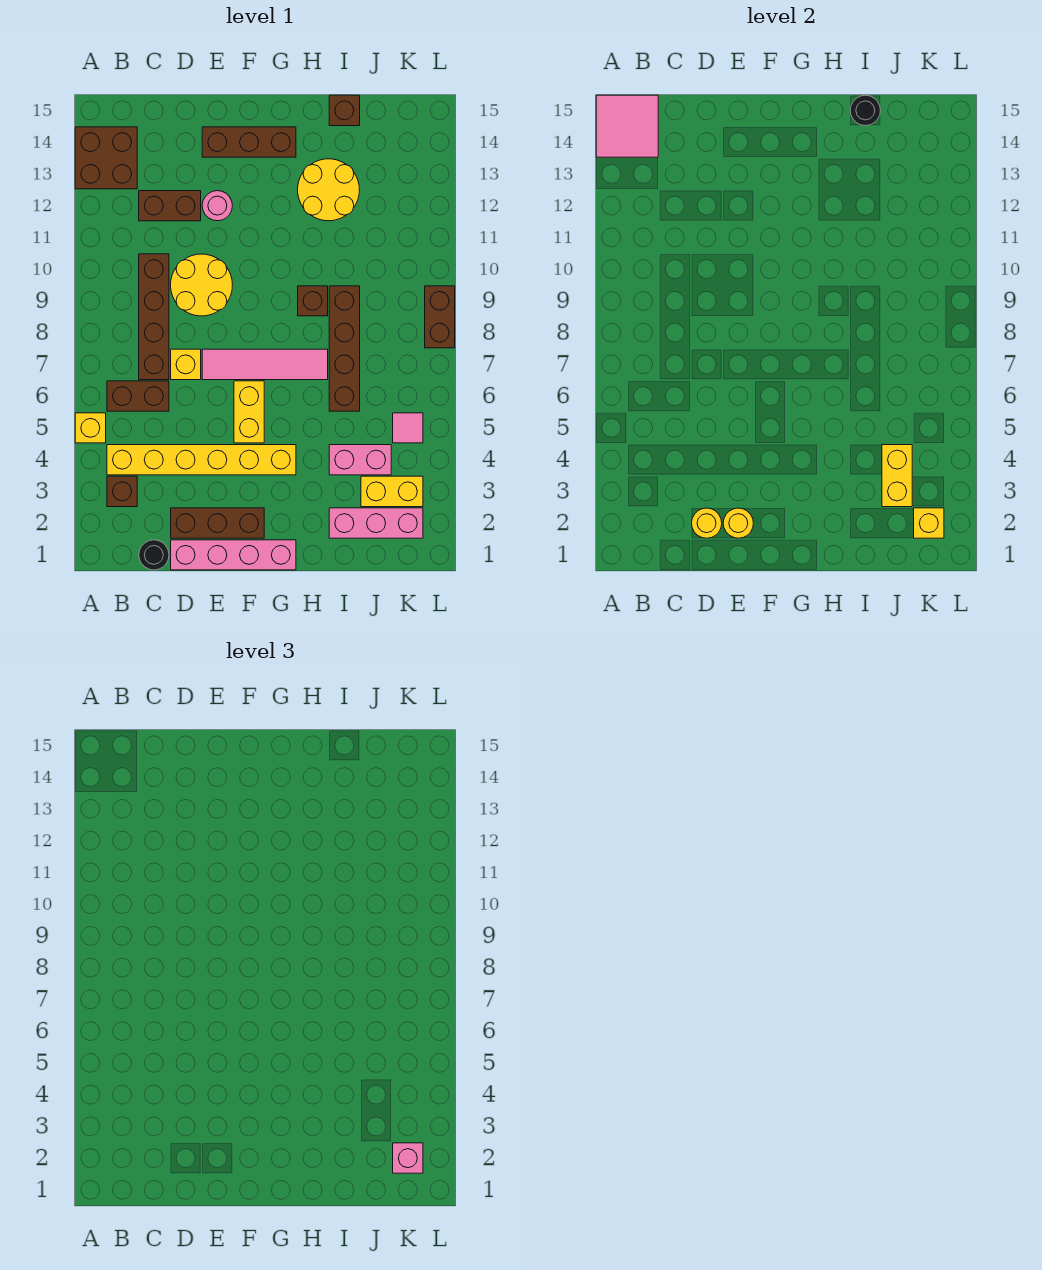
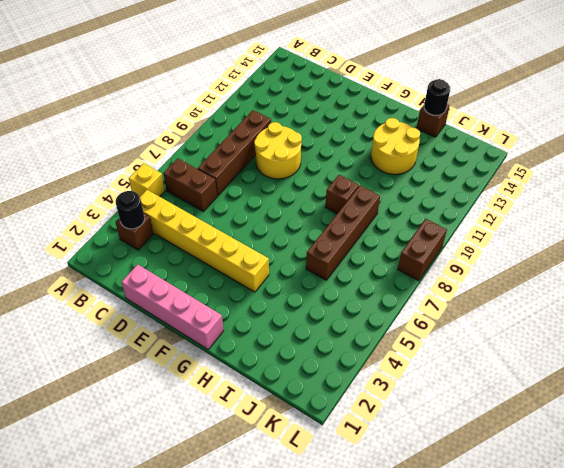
black 1x1 round brick [116,191,145,229] -> black 1x1 round brick moved to [139,540,169,570]
none -> brown 2x2 brick [75,127,137,189]
none -> brown 1x2 brick [139,191,201,221]
none -> brown 1x3 brick [171,508,264,538]
none -> yellow 1x1 brick [171,349,201,380]

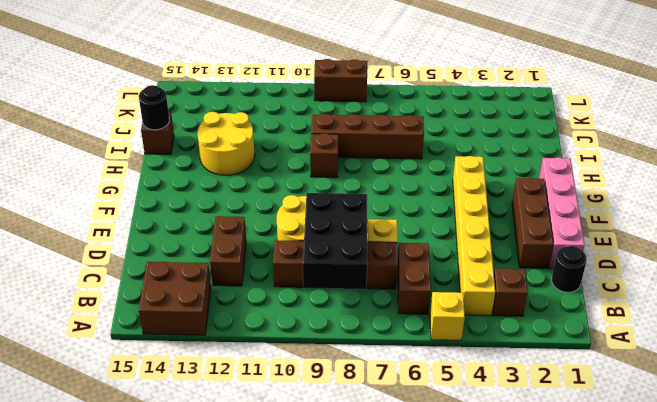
black 2x3 brick [303,193,367,289] -> none
none -> pink 1x4 tile [202,349,328,380]
none -> pink 1x1 round brick [202,191,232,221]
none -> brown 1x3 brick [202,127,296,157]
none -> yellow 1x2 brick [234,381,264,443]

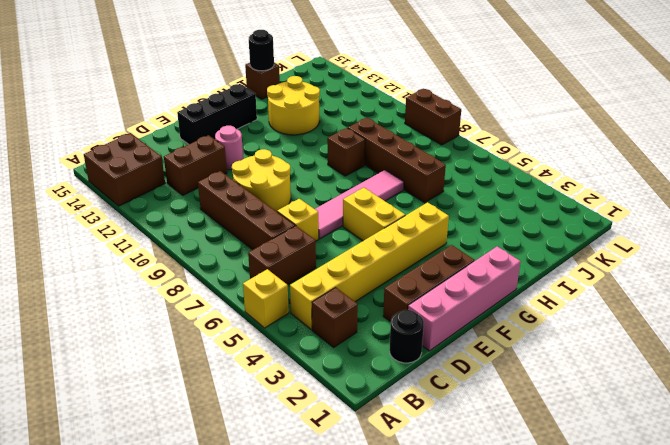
black 1x3 brick [177,84,257,144] -> brown 1x3 brick [202,127,296,157]
none -> pink 1x3 brick [329,508,423,538]
none -> pink 1x2 brick [329,445,391,475]
none -> yellow 1x2 brick [361,476,423,507]
none -> pink 1x1 tile [393,413,423,443]

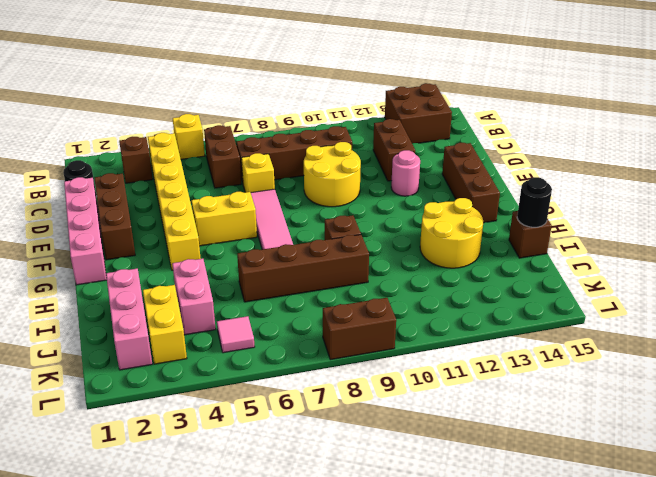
none -> pink 2x2 tile [596,95,658,157]
none -> yellow 1x1 round brick [692,508,722,538]
none -> yellow 1x1 round brick [723,508,753,538]
none -> yellow 1x2 brick [882,445,912,507]

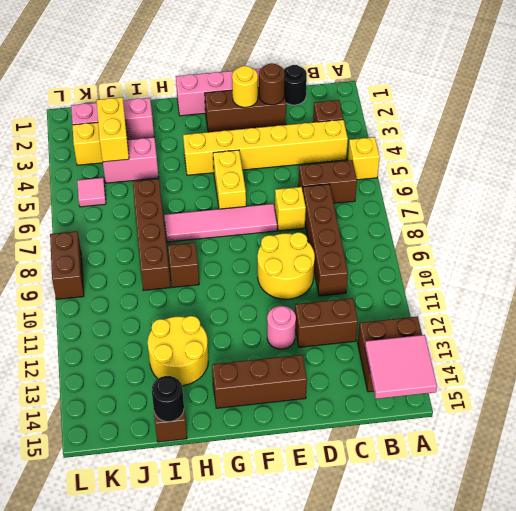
brown 1x1 round brick [259,63,285,105] -> yellow 1x1 round brick [692,508,722,538]
none -> yellow 1x1 brick [914,508,944,538]
none -> pink 1x1 brick [393,1143,423,1173]

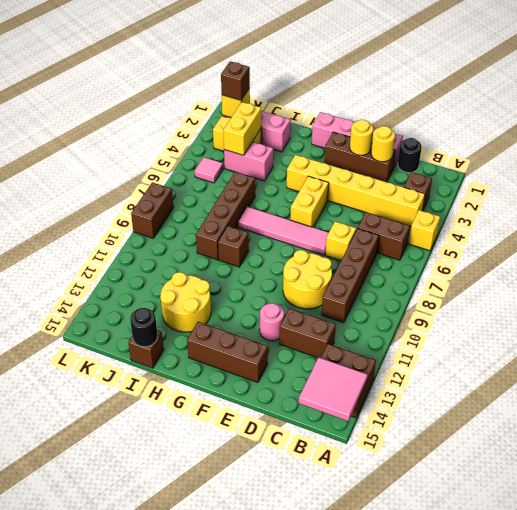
brown 1x1 brick [221,61,250,100] -> pink 1x1 brick [393,1143,423,1173]

